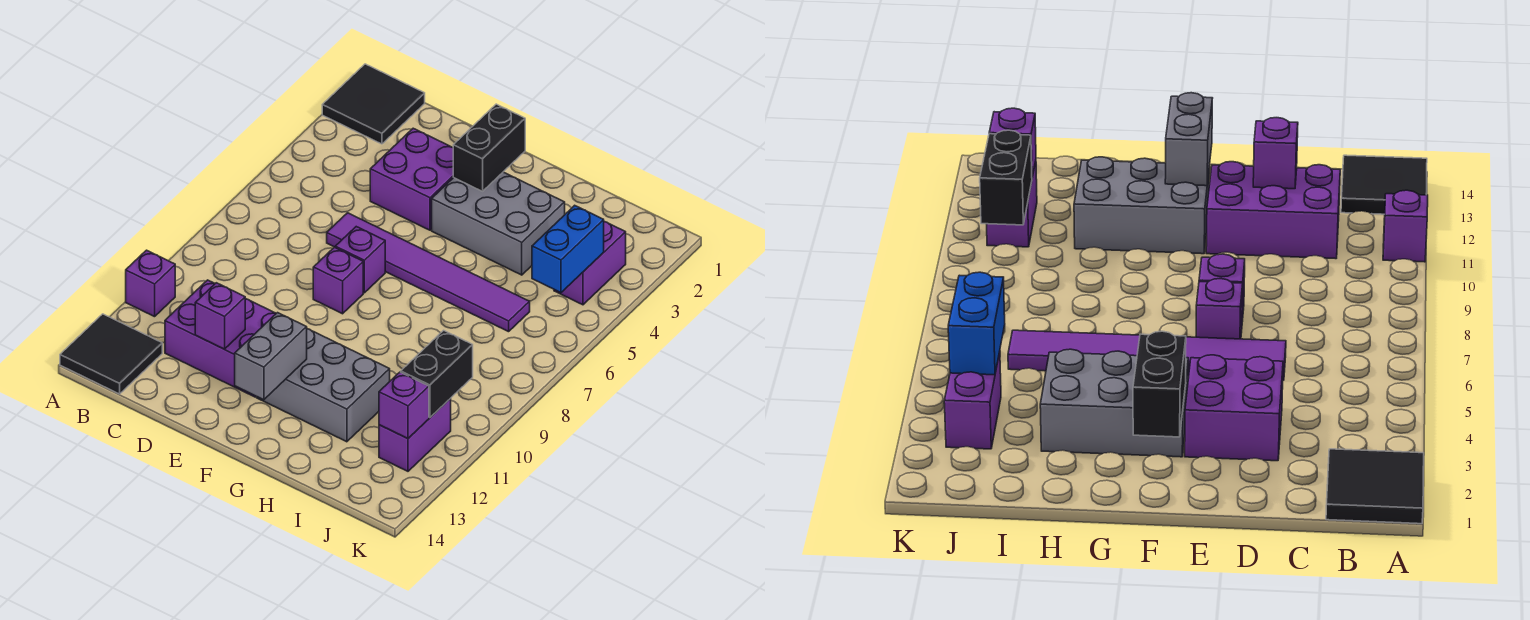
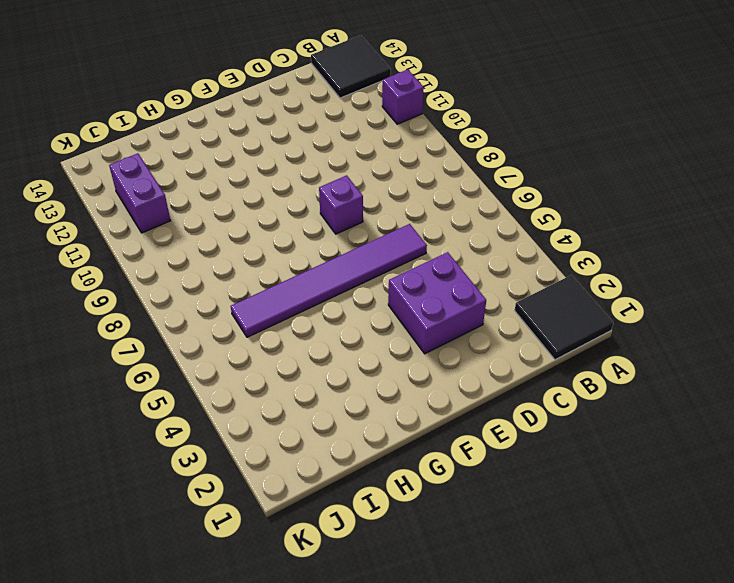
none -> purple 2x3 brick [165,280,276,397]
none -> purple 1x1 brick [335,227,385,293]
none -> grey 2x3 brick [432,172,565,275]

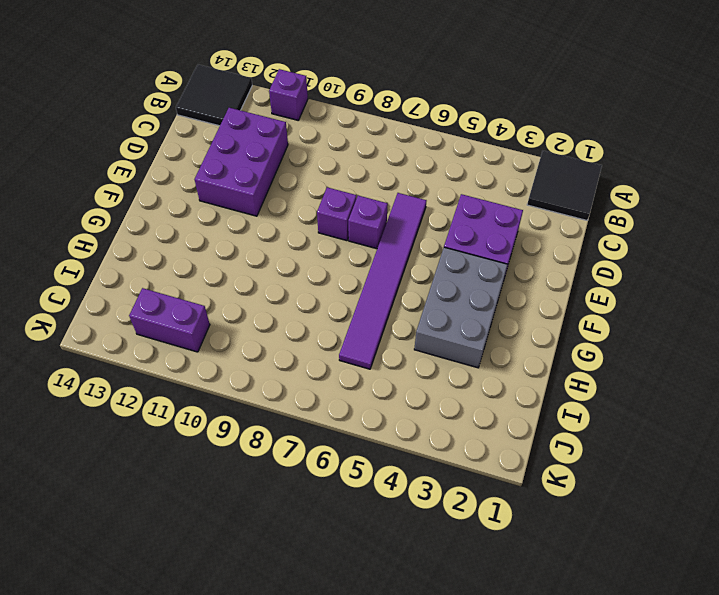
none -> grey 2x3 brick [257,329,390,442]
none -> purple 1x2 brick [554,222,626,305]
none -> purple 1x1 brick [195,283,245,349]

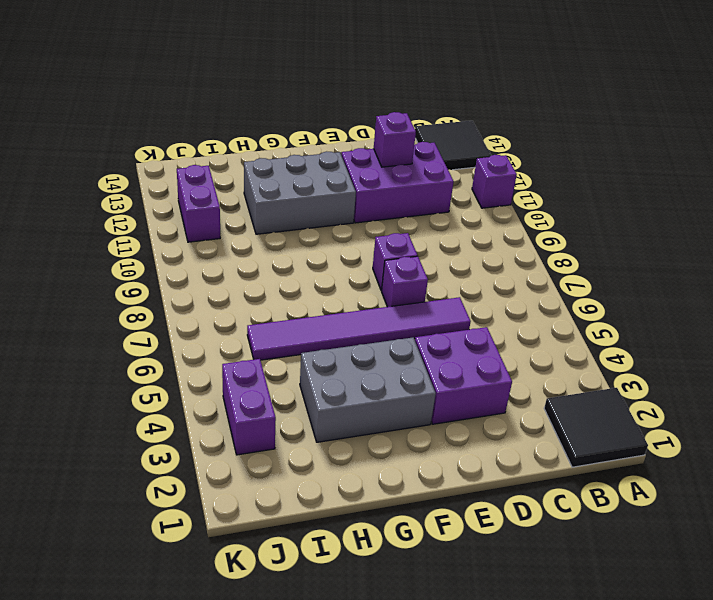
none -> black 1x2 brick [453,104,525,191]
none -> grey 1x2 brick [235,313,307,400]
none -> blue 1x2 brick [532,205,604,293]

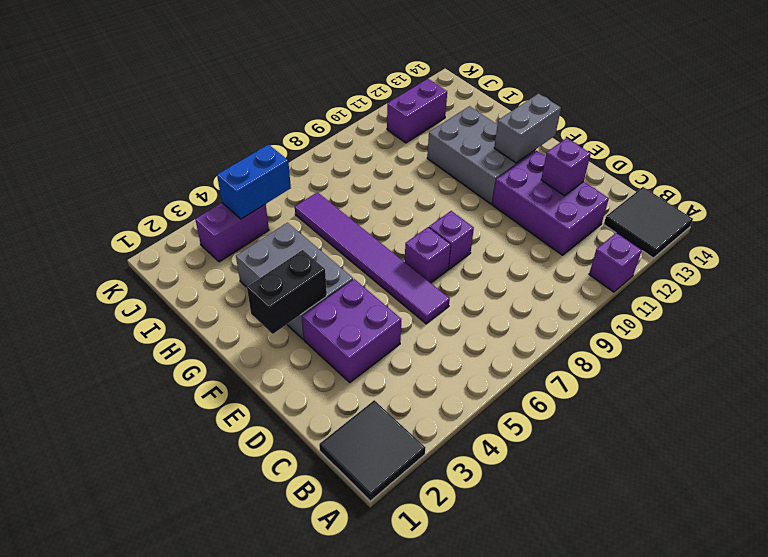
none -> black 1x2 brick [401,330,473,418]
none -> purple 1x1 brick [379,372,429,439]

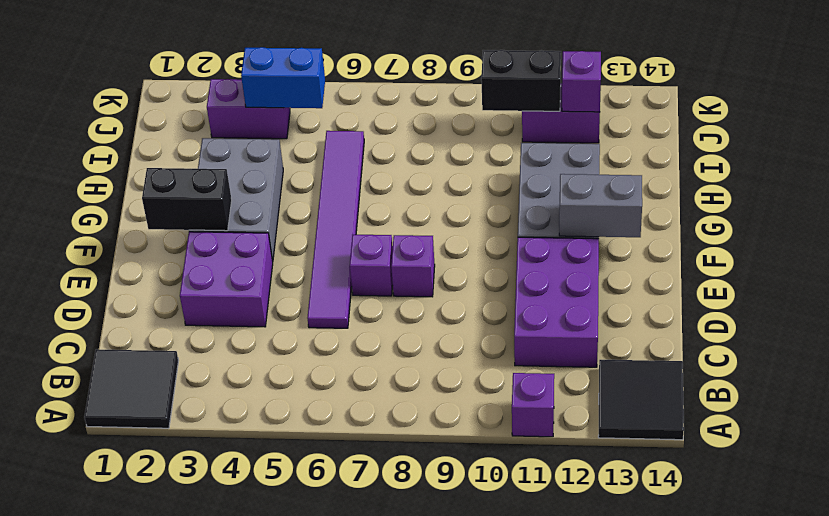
none -> purple 1x1 brick [195,283,245,349]

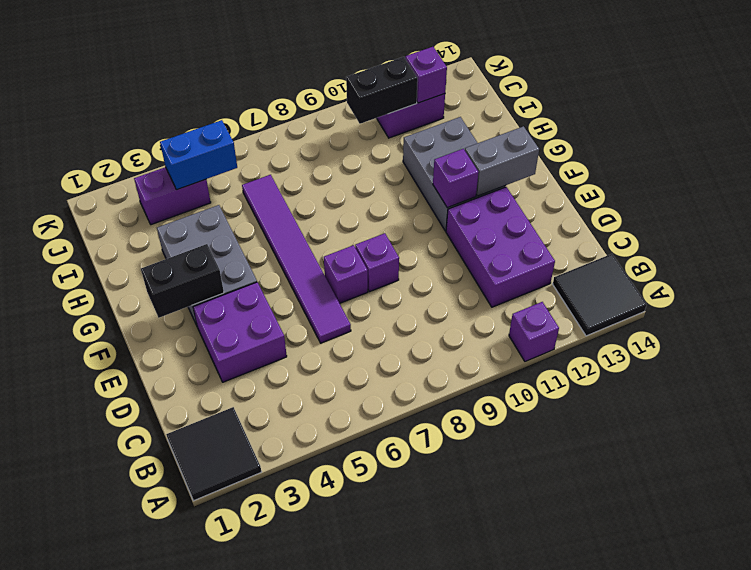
purple 1x1 brick [433,149,479,208] -> purple 1x1 brick moved to [195,283,245,349]

